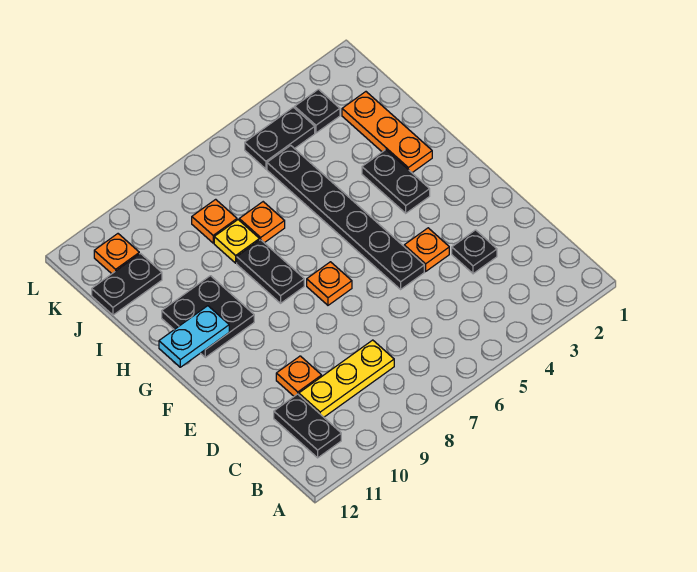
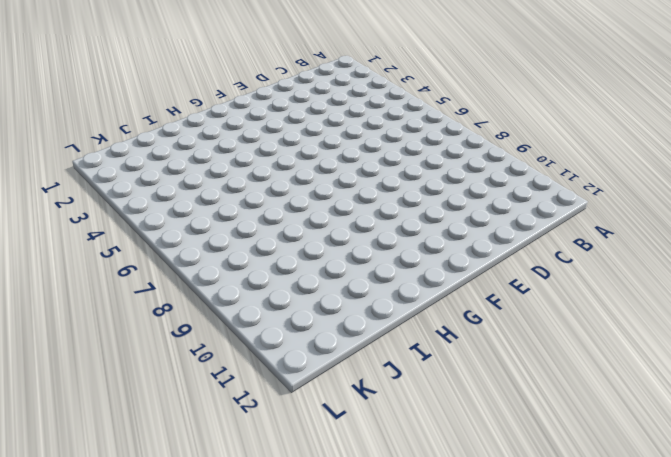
none -> black 1x2 plate [274,394,341,458]
none -> yellow 1x3 plate [299,340,394,417]
none -> black 1x1 plate [452,230,497,274]

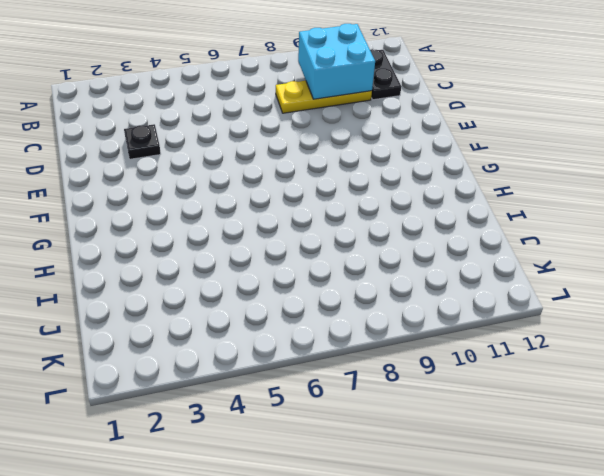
cyan 2x2 brick [298,24,375,99] -> none
none -> orange 1x1 plate [276,356,322,396]
none -> orange 1x1 plate [404,228,449,271]
none -> black 1x6 plate [267,146,424,289]

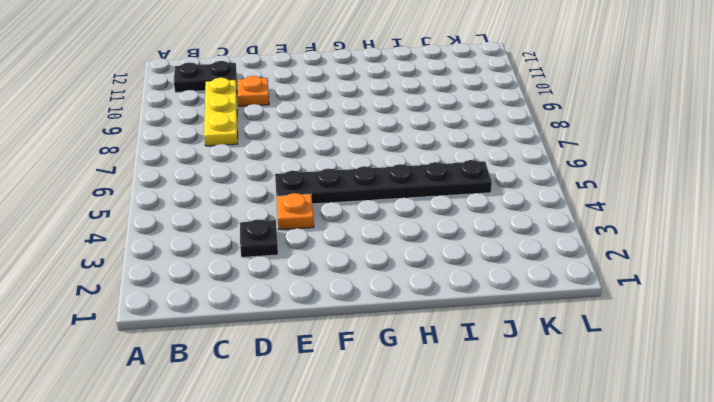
none -> orange 1x1 plate [307,262,352,305]
none -> black 1x2 plate [362,150,430,213]
none -> black 1x2 plate [237,240,304,303]

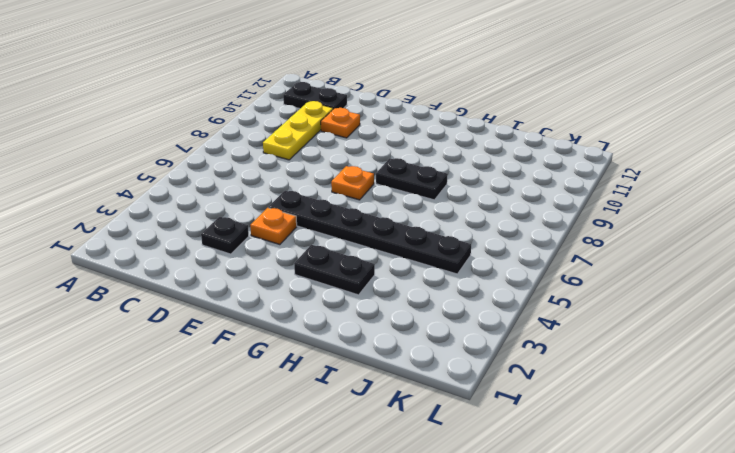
none -> black 2x2 plate [162,276,254,357]
none -> orange 1x3 plate [342,92,432,173]
none -> orange 1x1 plate [239,202,285,243]

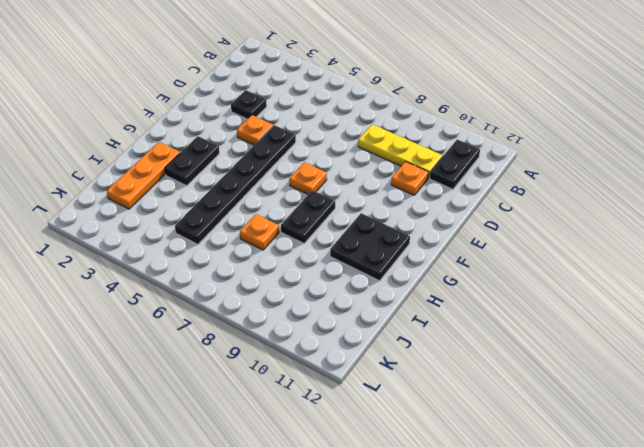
none -> yellow 1x1 plate [214,220,259,263]
none -> orange 1x1 plate [192,199,237,243]
none -> black 1x2 plate [92,254,162,315]

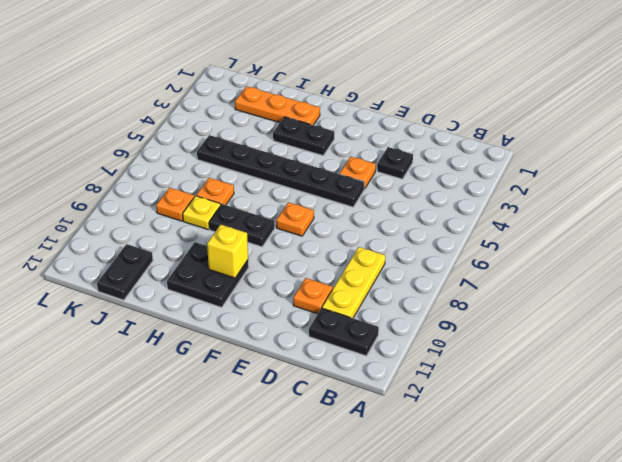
yellow 1x1 brick [207,225,248,278] -> none
none -> black 1x1 plate [295,89,340,133]
none -> black 1x2 plate [245,107,315,169]
none -> orange 1x1 plate [94,234,139,274]

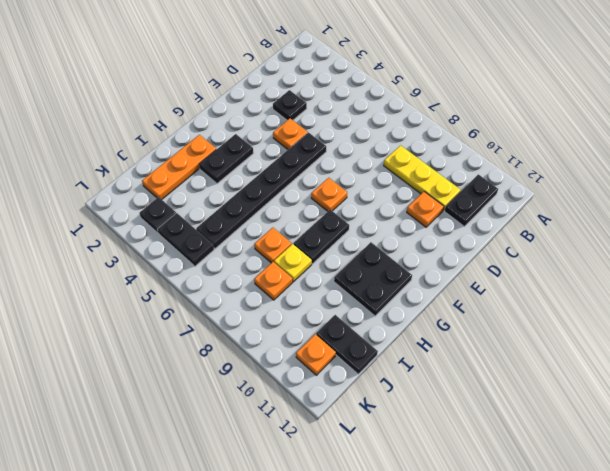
none -> cyan 1x2 plate [159,306,229,367]

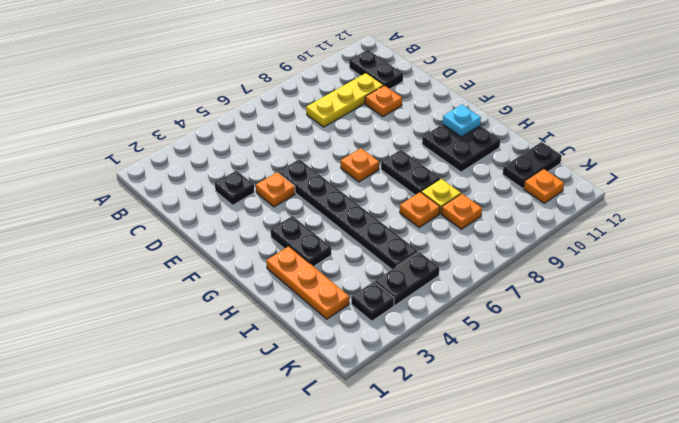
cyan 1x1 plate [443,105,481,137] -> cyan 1x2 plate [159,306,229,367]

